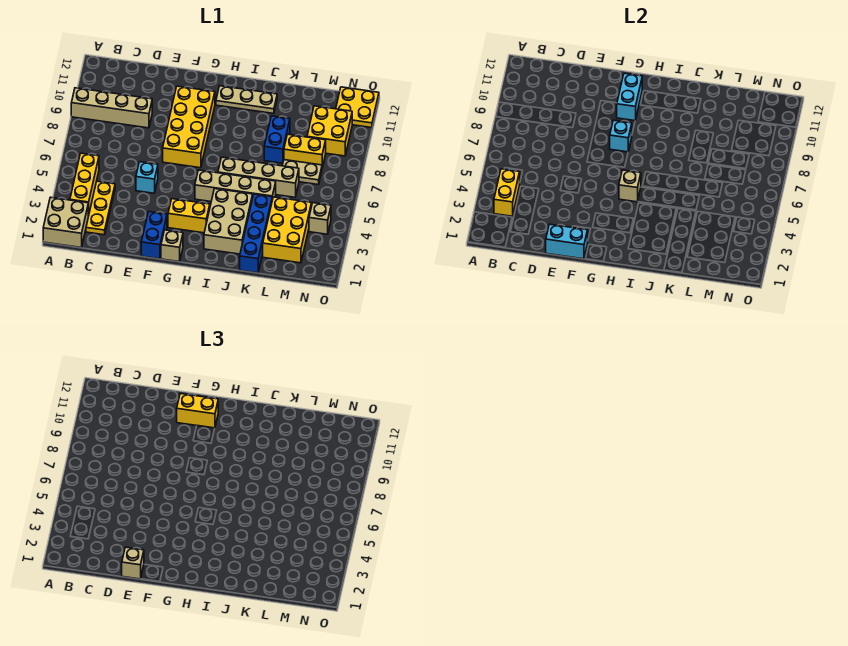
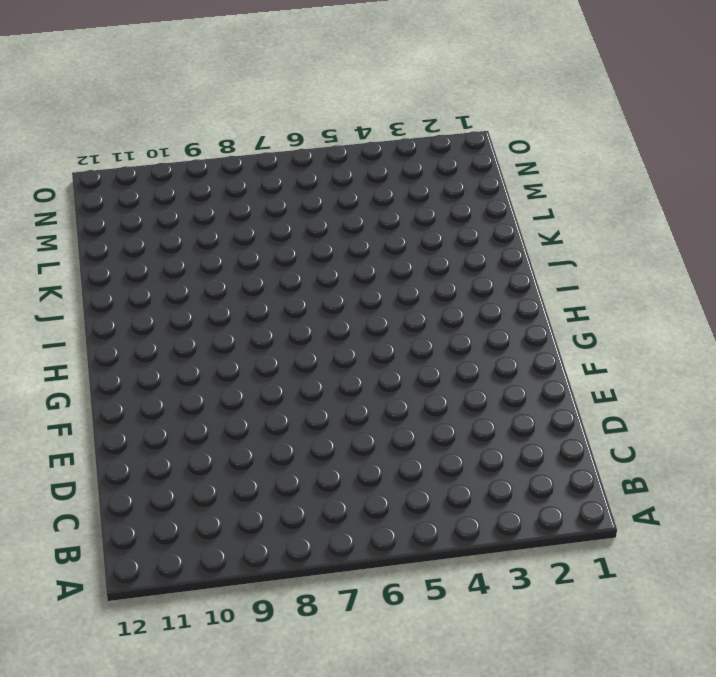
none -> tan 2x2 brick [43,197,88,248]
none -> tan 1x4 brick [71,88,152,128]
none -> yellow 1x3 brick [70,153,99,216]

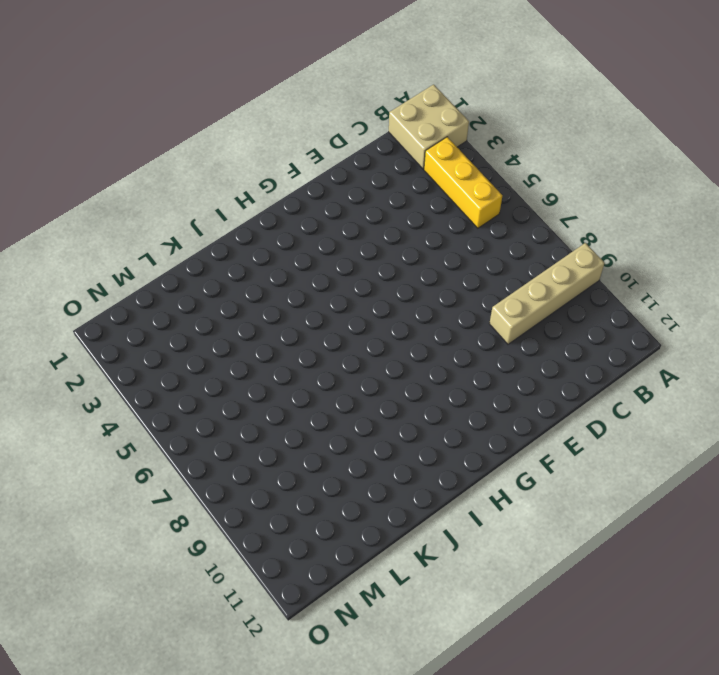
none -> yellow 1x3 plate [86,181,115,235]
none -> cyan 1x1 brick [136,162,158,193]
none -> blue 1x2 brick [141,212,167,259]

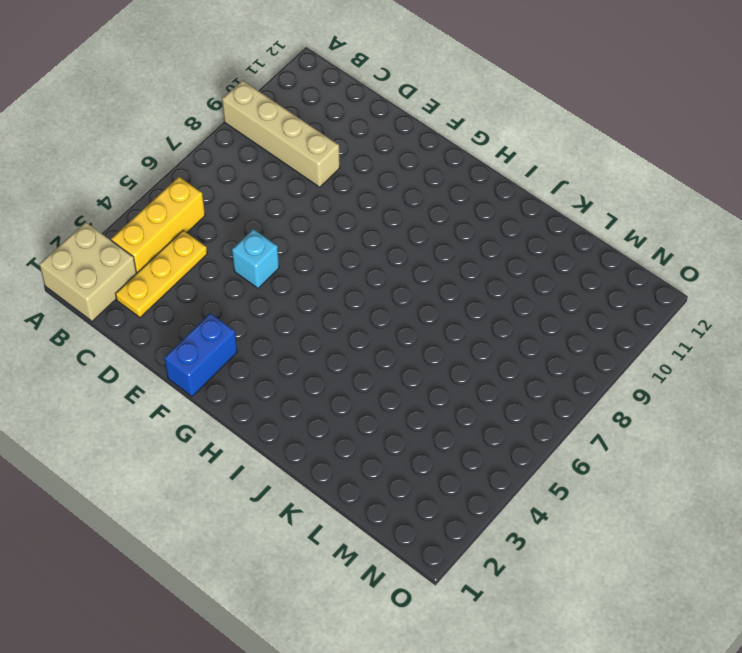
none -> yellow 2x4 brick [163,86,215,168]
none -> tan 1x1 brick [161,230,183,262]
none -> yellow 1x2 brick [168,199,210,233]

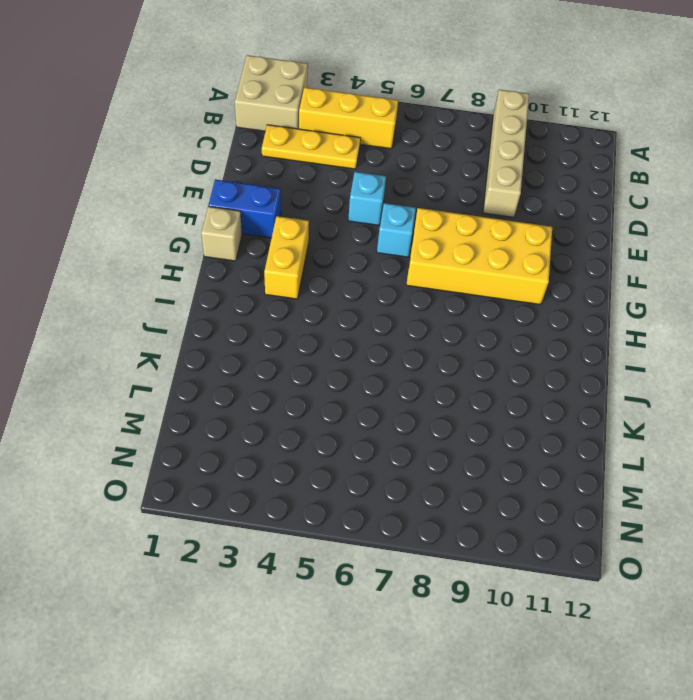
cyan 1x1 brick [377,203,416,257] -> cyan 1x1 brick moved to [610,120,632,152]
none -> tan 1x4 brick [195,170,276,202]
none -> tan 1x3 plate [216,86,277,114]
none -> tan 2x3 brick [204,189,253,254]

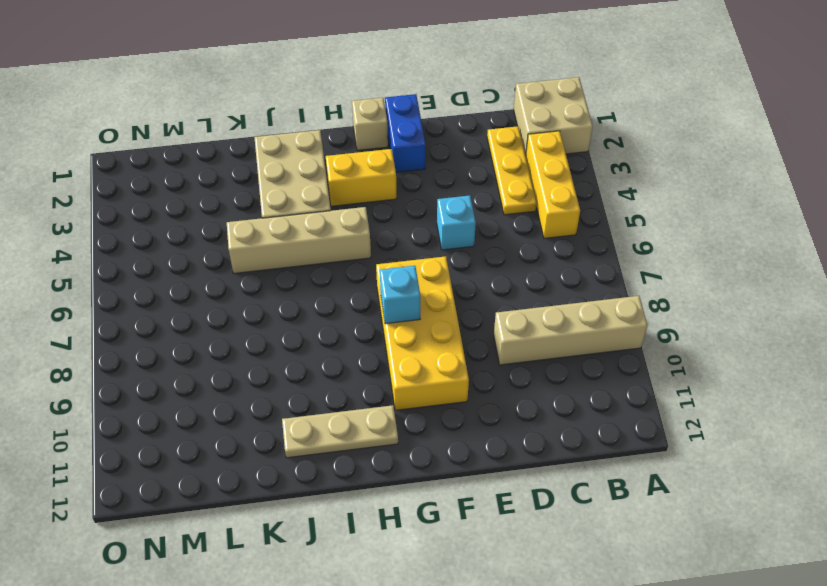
none -> tan 1x4 brick [218,157,299,197]
none -> blue 1x4 brick [240,194,272,273]
none -> blue 1x2 brick [264,116,290,163]

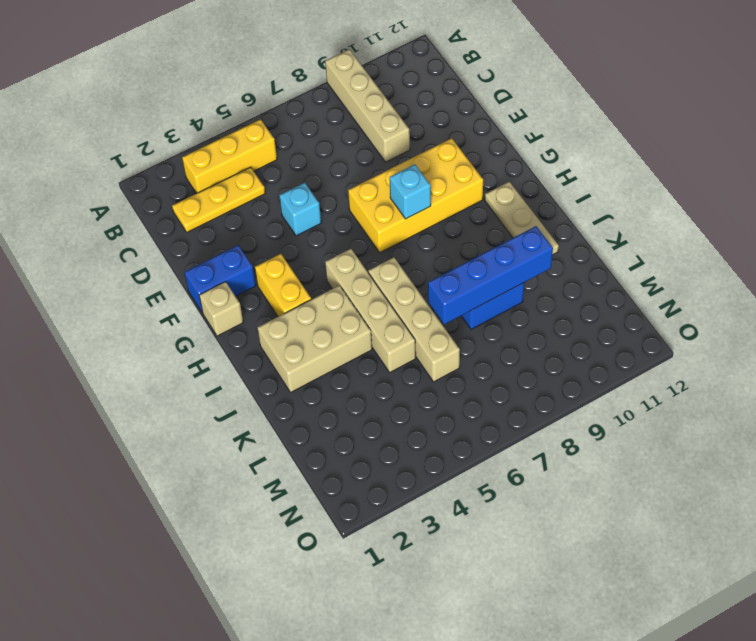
blue 1x4 brick [428,226,553,324] -> blue 1x4 brick moved to [240,194,272,273]
none -> tan 2x2 brick [43,197,88,248]
none -> yellow 2x3 brick [263,197,312,263]
none -> tan 1x2 plate [282,160,322,185]

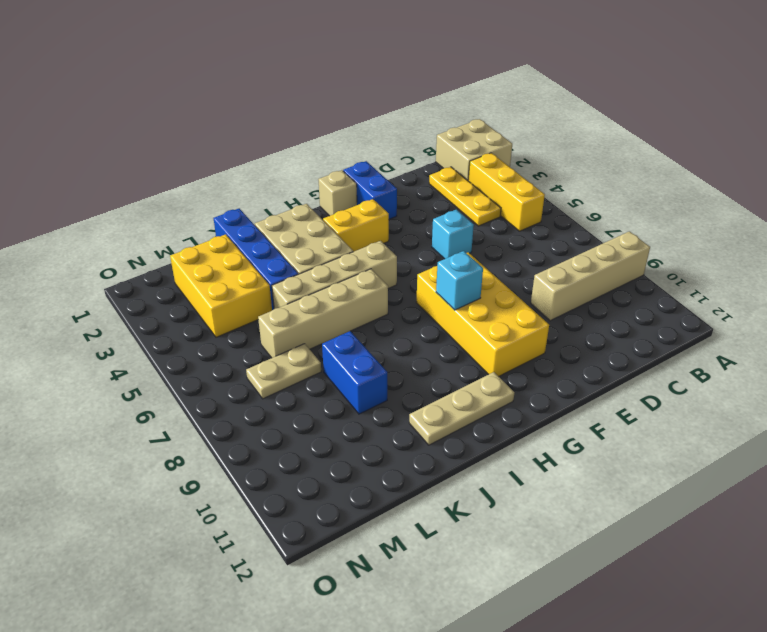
none -> yellow 1x2 brick [284,134,326,168]
none -> yellow 2x2 brick [307,106,352,156]
none -> tan 1x1 brick [309,203,331,234]

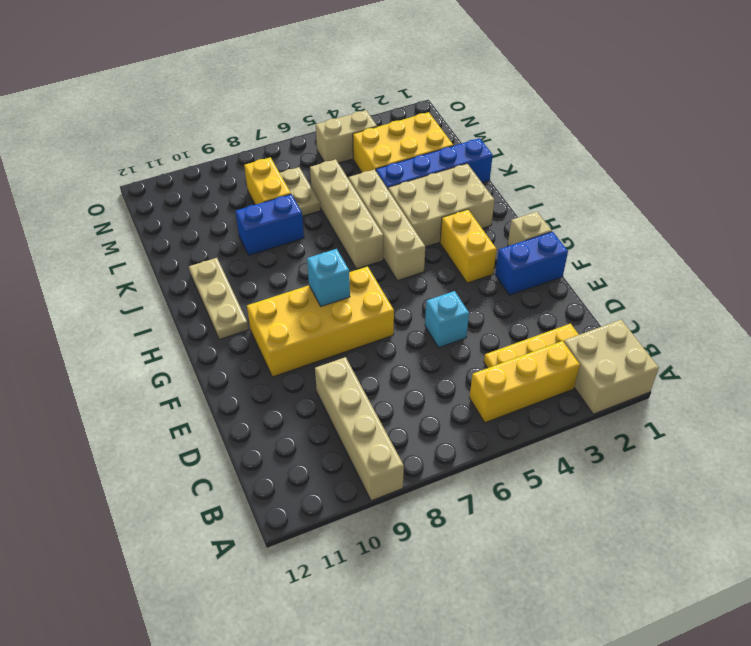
tan 1x2 brick [316,110,377,163] -> tan 1x1 brick [309,203,331,234]
none -> yellow 2x2 brick [307,106,352,156]
none -> yellow 2x2 plate [336,87,379,128]
none -> yellow 1x2 brick [494,169,520,216]

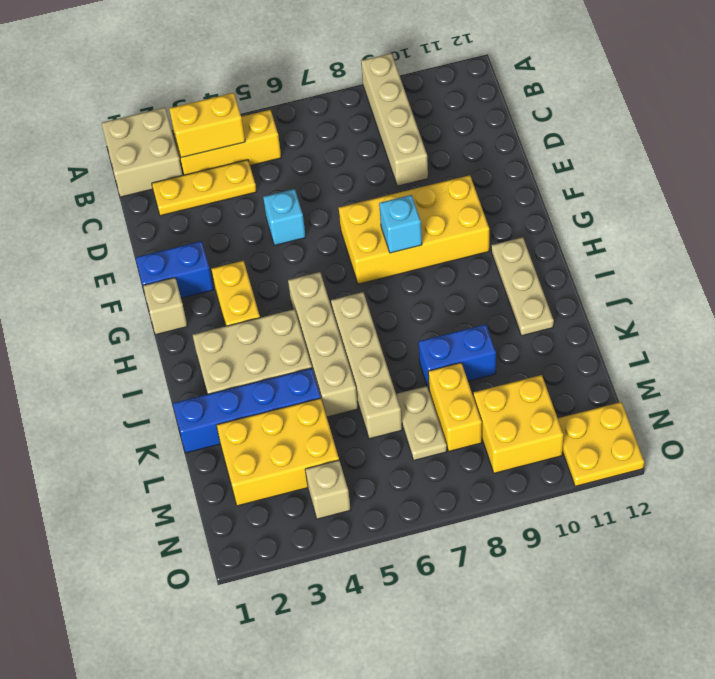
none -> cyan 1x2 brick [546,224,588,259]
none -> cyan 1x2 brick [617,73,642,121]
none -> tan 1x1 brick [619,170,641,202]

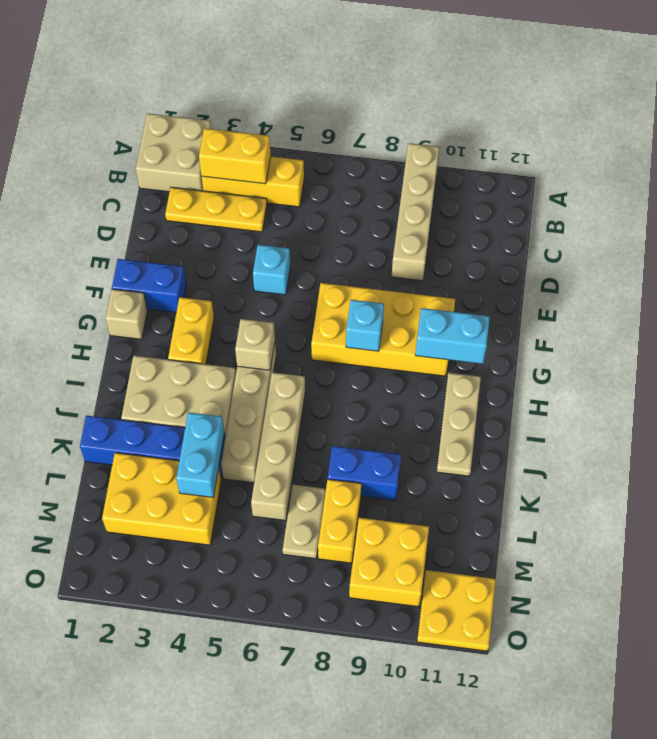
cyan 1x2 brick [176,412,224,498] -> cyan 1x2 brick moved to [546,224,588,259]
none -> tan 1x1 brick [309,203,331,234]
none -> tan 1x1 brick [122,547,144,579]
none -> yellow 1x2 brick [177,394,218,428]

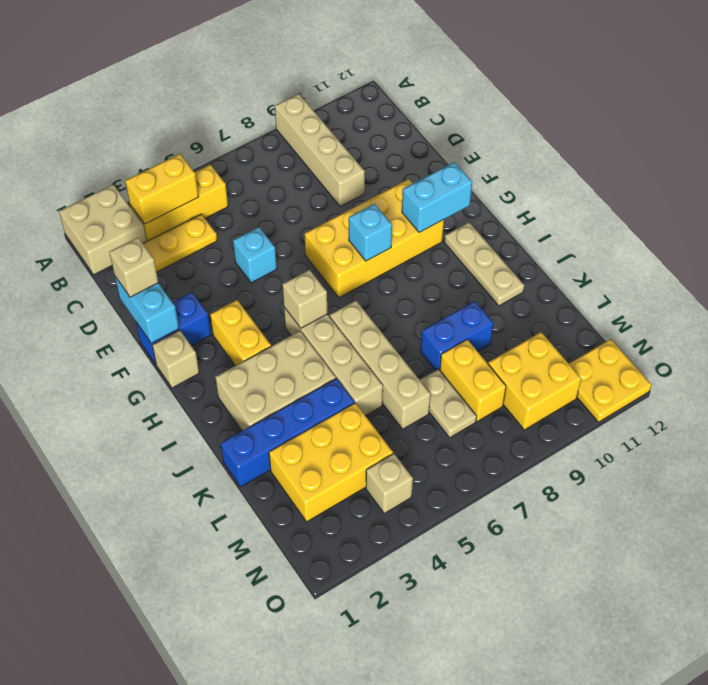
none -> yellow 1x2 brick [177,394,218,428]

